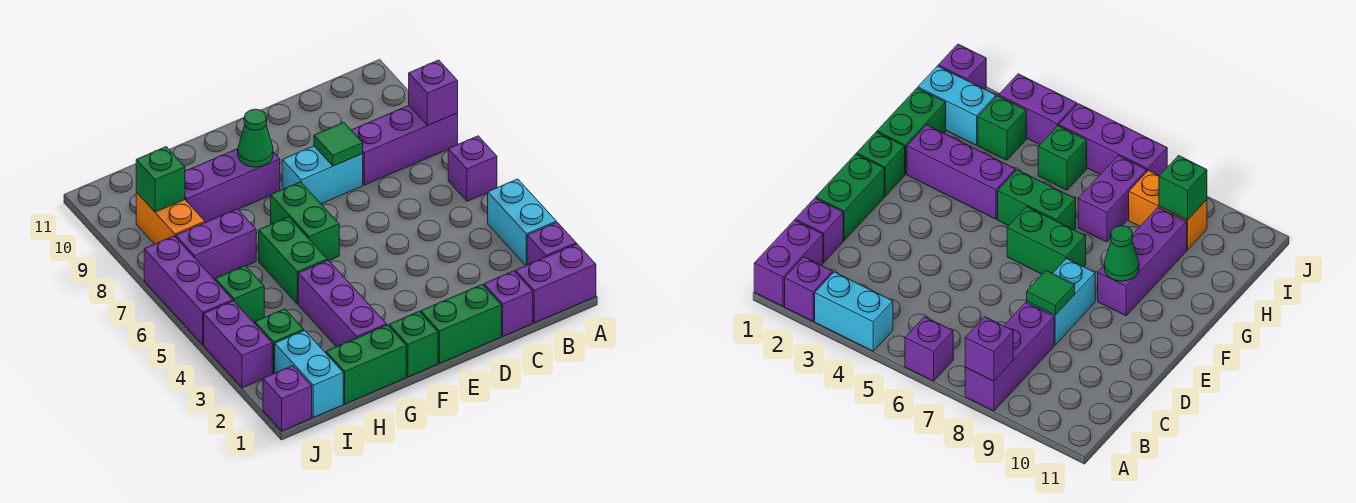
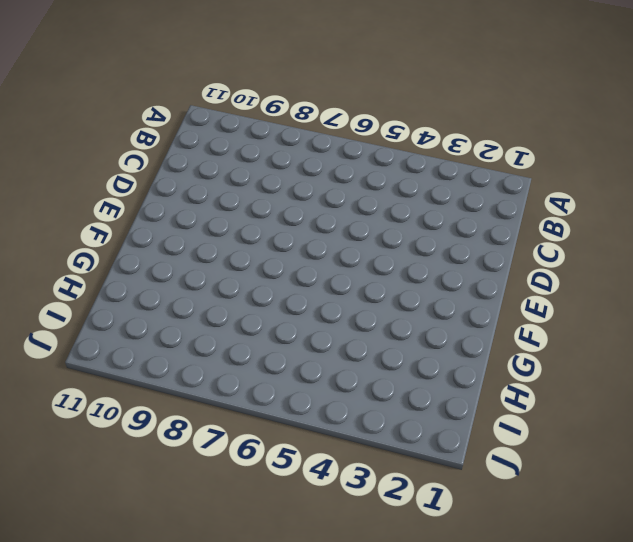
none -> purple 1x2 brick [515,244,596,323]
none -> purple 1x1 brick [527,222,576,265]
none -> cyan 1x2 brick [488,179,556,265]

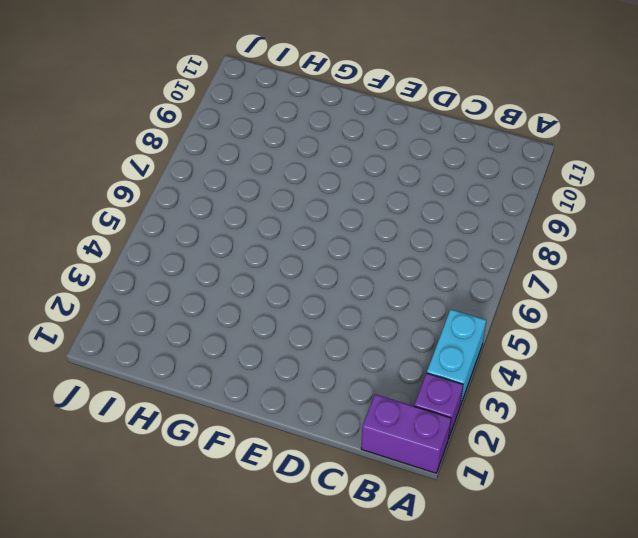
none -> purple 1x1 brick [448,136,497,201]
none -> purple 1x3 brick [352,105,458,185]
none -> purple 1x1 brick [484,271,533,336]

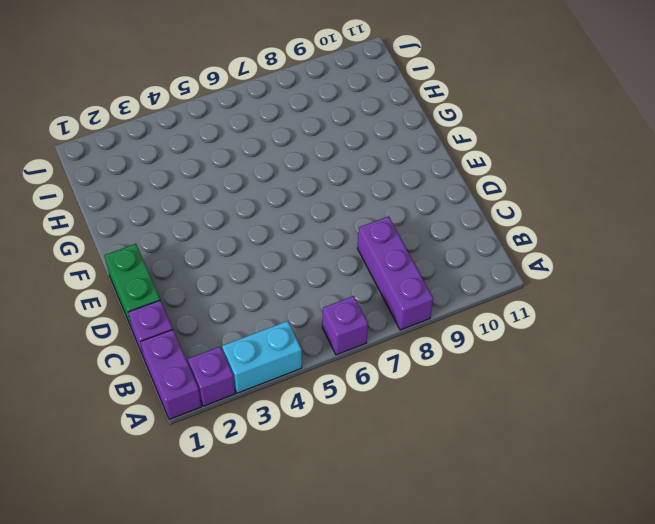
none -> cyan 1x2 brick [282,146,363,204]
none -> green 1x1 brick [389,312,438,377]
none -> green 1x2 brick [271,182,339,260]

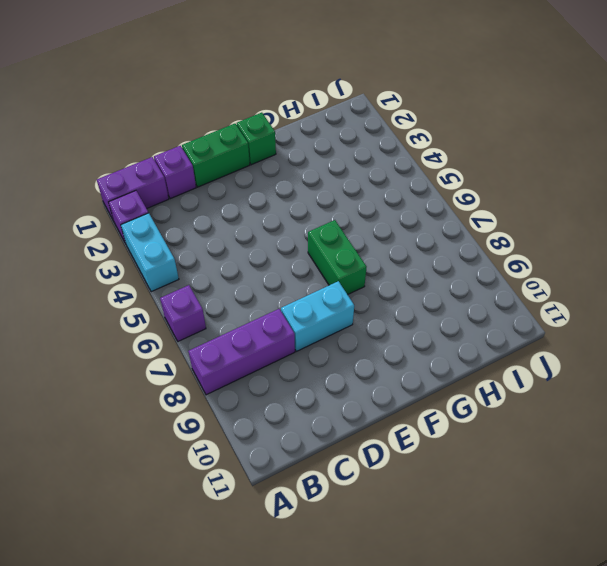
none -> purple 1x3 brick [185,149,280,222]
none -> green 1x2 brick [326,325,406,404]
none -> purple 1x3 brick [298,260,387,347]

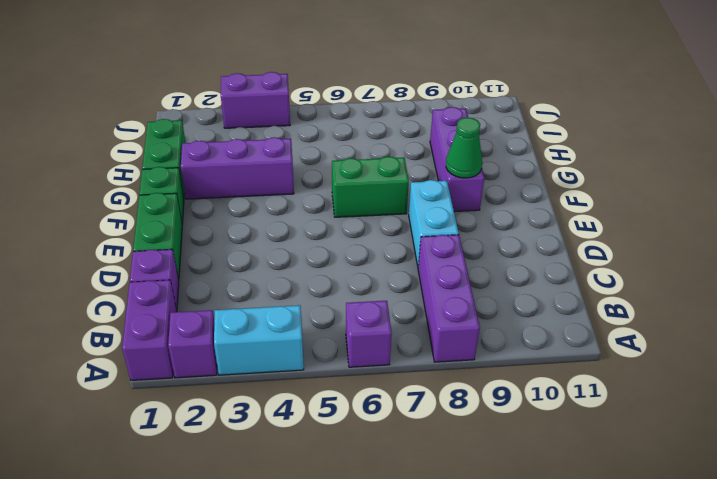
none -> green 1x2 brick [259,217,327,304]
none -> purple 1x2 brick [176,209,256,280]
none -> cyan 1x2 brick [275,330,343,417]

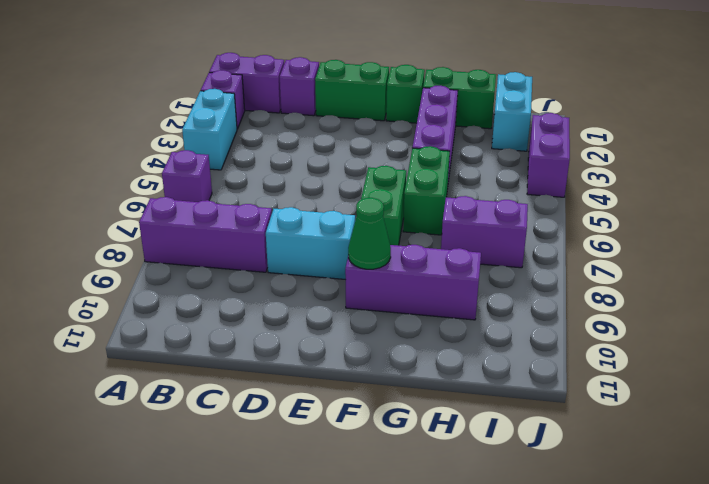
none -> green 1x1 brick [255,309,304,374]
none -> green 1x1 brick [215,266,264,323]
none -> orange 1x2 brick [136,192,205,244]

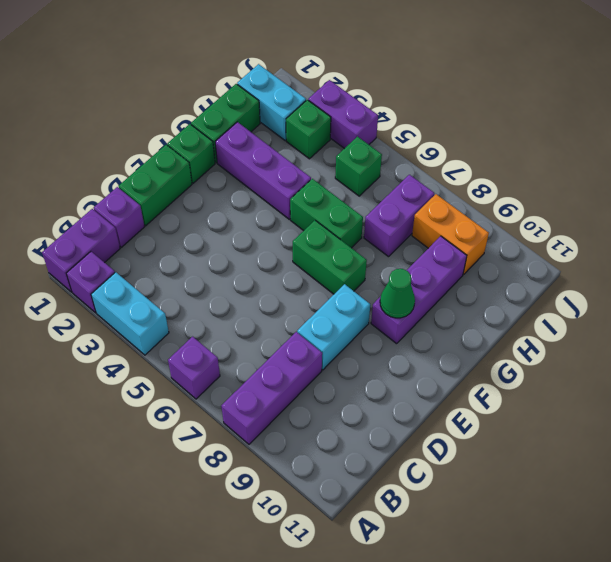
none -> purple 1x1 brick [263,366,312,431]
none -> purple 1x3 brick [144,236,233,344]
none -> purple 1x1 brick [409,60,458,126]

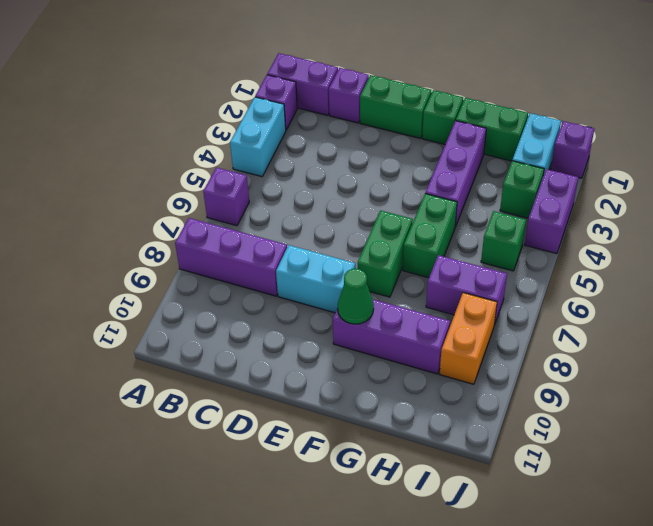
none -> purple 1x3 brick [144,236,233,344]
none -> purple 1x1 brick [409,60,458,126]
none -> green 1x1 tile [314,122,363,166]

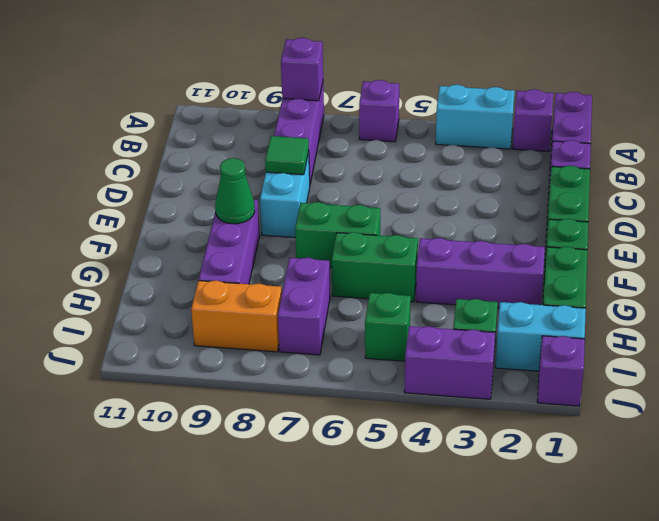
none -> purple 1x3 brick [144,236,233,344]
none -> green 1x1 brick [136,147,185,212]

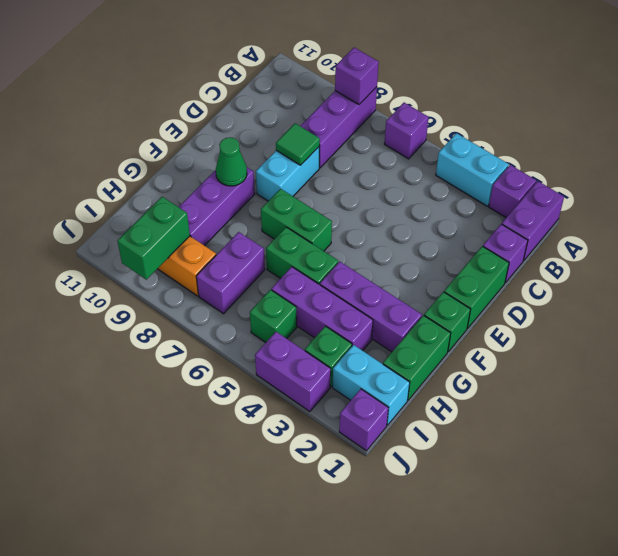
purple 1x3 brick [271,267,373,351] -> purple 1x3 brick moved to [144,236,233,344]
green 1x2 brick [118,197,190,280] -> green 1x1 brick [136,147,185,212]

